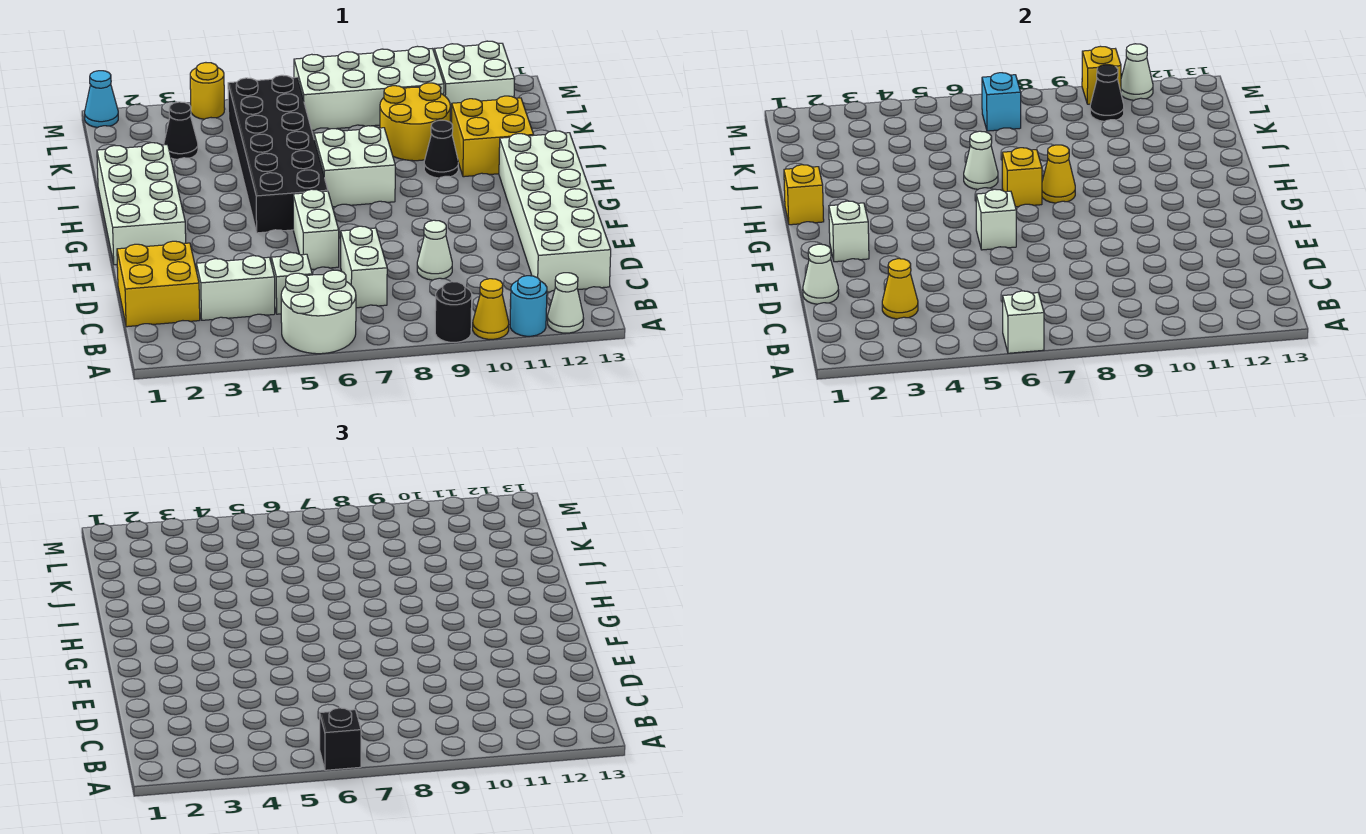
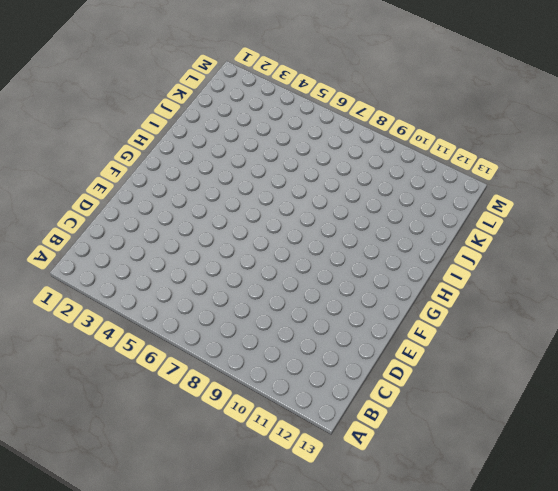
none -> white 2x2 round brick [281,270,356,354]
none -> black 1x1 round brick [435,282,472,342]
none -> yellow 1x1 cone [473,279,509,339]
none -> cyan 1x1 round brick [510,276,547,336]

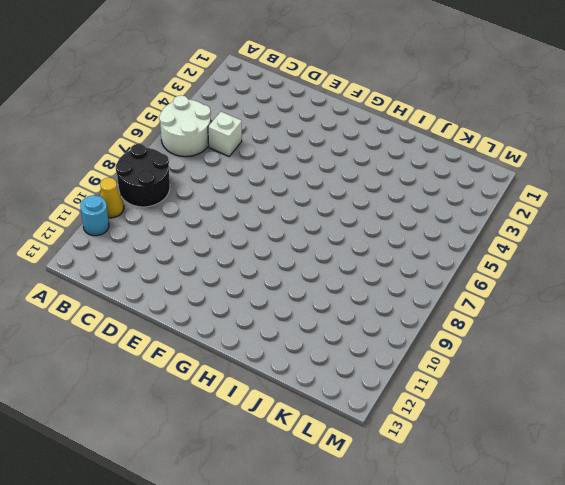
black 2x2 round brick [116,144,170,207] -> black 1x1 round brick [435,282,472,342]
none -> white 1x1 cone [548,273,584,333]
none -> yellow 2x2 brick [117,241,200,327]
none -> white 1x2 brick [196,256,275,320]
none -> white 1x2 brick [341,226,387,308]

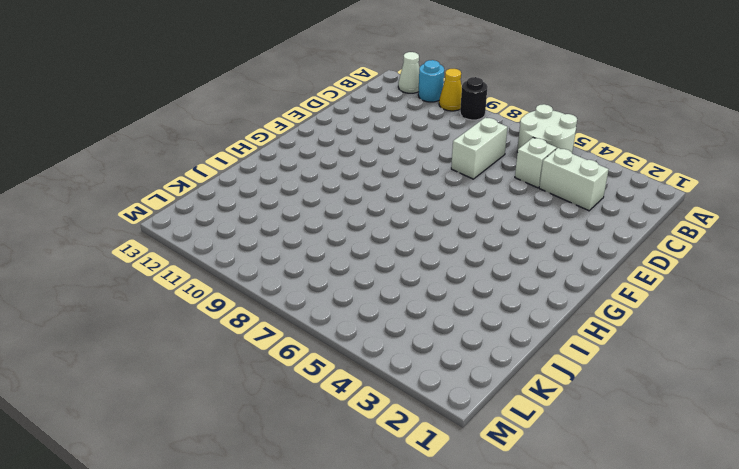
none -> yellow 2x2 brick [117,241,200,327]
none -> white 2x6 brick [499,131,611,292]
none -> white 1x1 cone [417,220,452,280]
none -> white 1x2 brick [293,189,339,269]

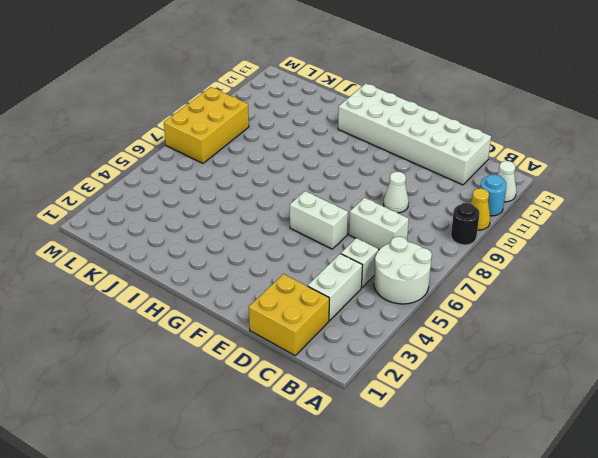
yellow 2x3 brick [164,87,249,163] -> white 2x4 brick [294,46,444,130]
none -> white 2x4 brick [97,143,186,265]
none -> black 2x6 brick [228,75,328,233]
none -> white 2x2 brick [314,126,395,207]
none -> black 1x1 cone [424,120,458,178]

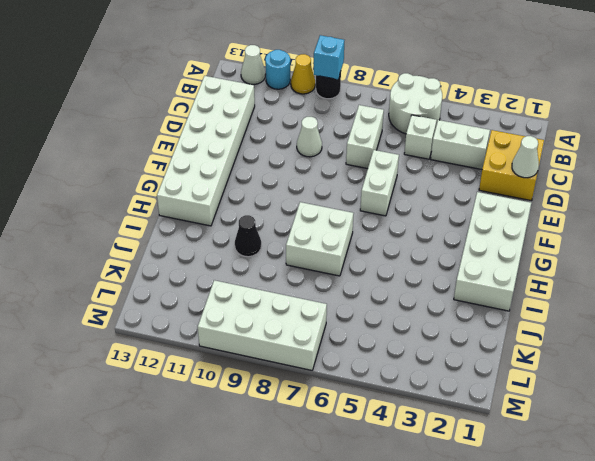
cyan 1x1 brick [314,35,344,79] -> cyan 1x1 brick moved to [982,73,1021,131]
none -> black 2x6 brick [228,75,328,233]
none -> yellow 2x2 brick [452,96,533,177]
none -> yellow 2x2 round brick [380,83,450,161]
none -> black 1x1 cone [164,102,198,160]

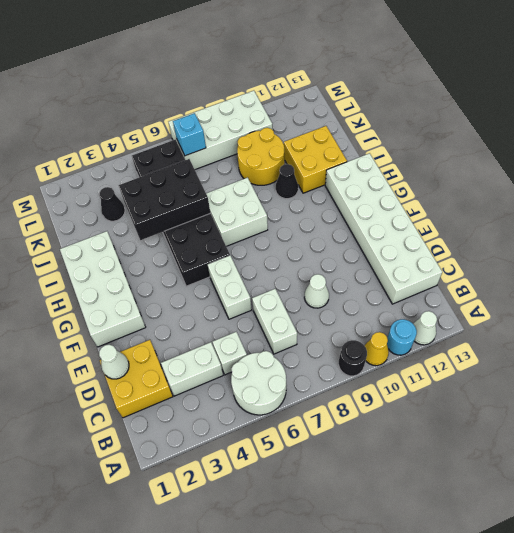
black 2x3 brick [119,159,210,240] -> white 1x1 cone [964,131,998,189]
none -> white 2x2 brick [434,41,515,120]
none -> cyan 1x1 cone [85,71,118,128]
none -> yellow 1x1 round brick [190,63,225,119]
none -> white 1x1 brick [1003,291,1044,353]

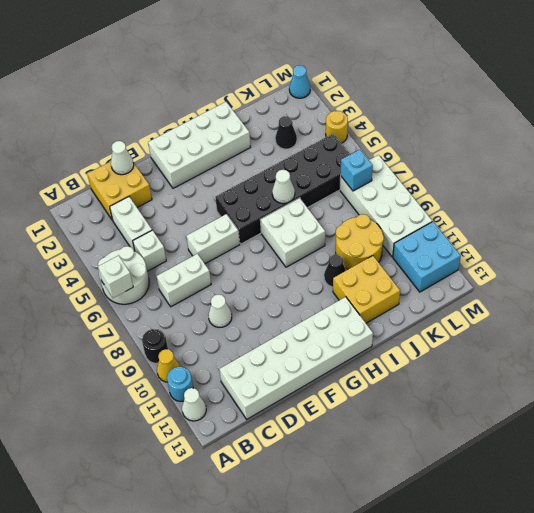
cyan 2x2 brick [393,222,461,292] -> white 2x2 brick [434,41,515,120]
none -> yellow 1x1 cone [882,259,918,319]
none -> white 1x1 brick [829,201,869,262]
none -> white 1x1 brick [976,189,1016,250]
none -> yellow 1x1 brick [784,165,824,225]

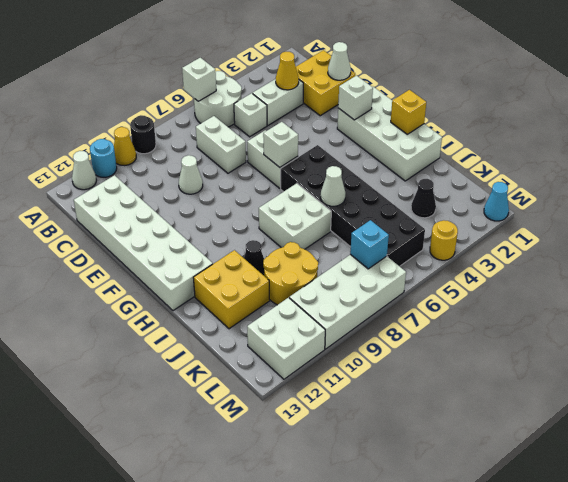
none -> yellow 1x1 brick [1002,148,1042,207]
none -> yellow 1x1 cone [1042,145,1075,203]
none -> black 1x1 cone [1090,65,1124,121]
none -> yellow 1x1 brick [1082,46,1121,104]

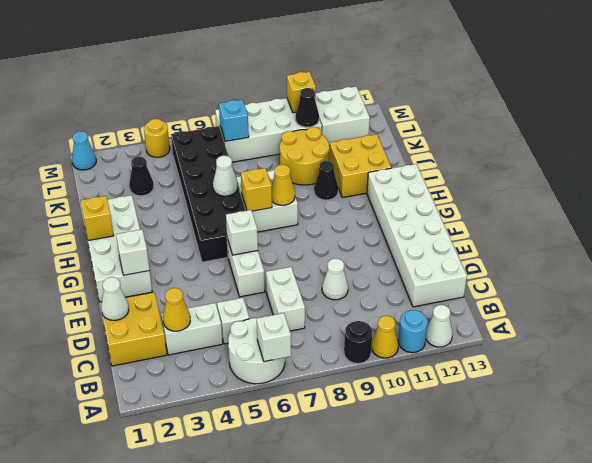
none -> white 1x1 cone [1121,44,1153,100]
none -> black 1x1 brick [320,708,361,770]

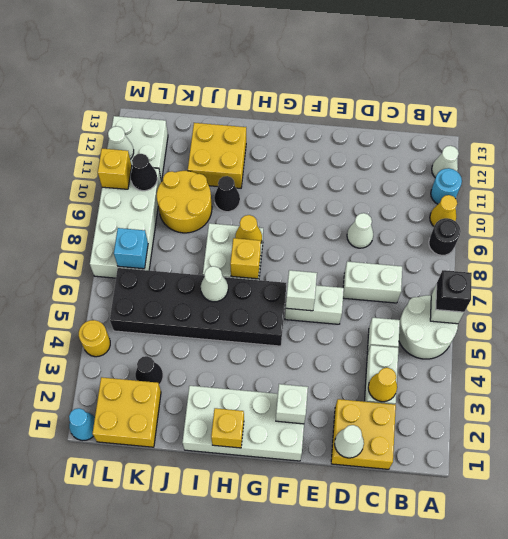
yellow 2x2 brick [92,377,161,447] -> none
none -> white 2x6 brick [499,131,611,292]

